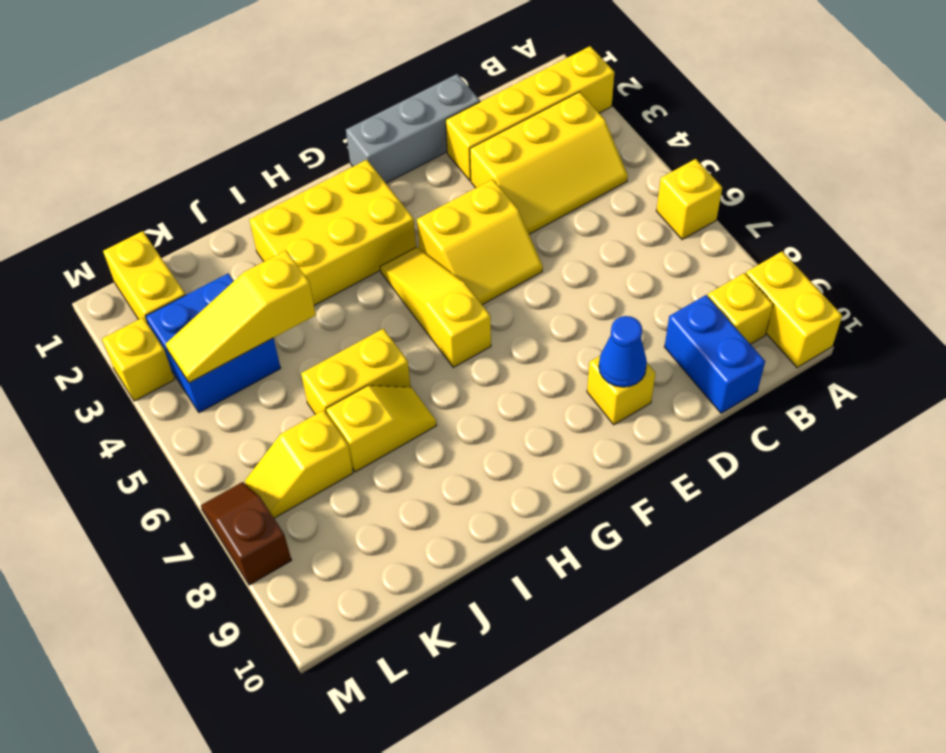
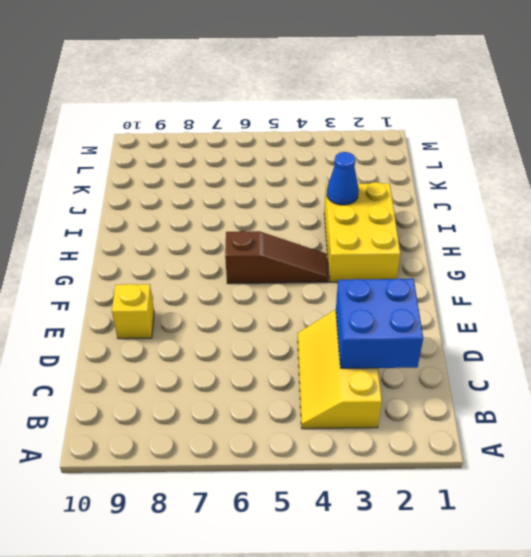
blue 2x2 brick [336,279,423,368] -> blue 2x2 brick moved to [145,274,281,413]
brown 1x3 slope [225,231,328,284] -> yellow 1x3 slope [380,247,491,367]
blue 1x1 cone [327,152,359,205] -> blue 1x1 cone moved to [599,316,647,387]
none -> yellow 1x4 brick [446,46,614,181]
none -> yellow 1x1 brick [656,159,722,240]
none -> yellow 1x2 brick [746,251,842,368]

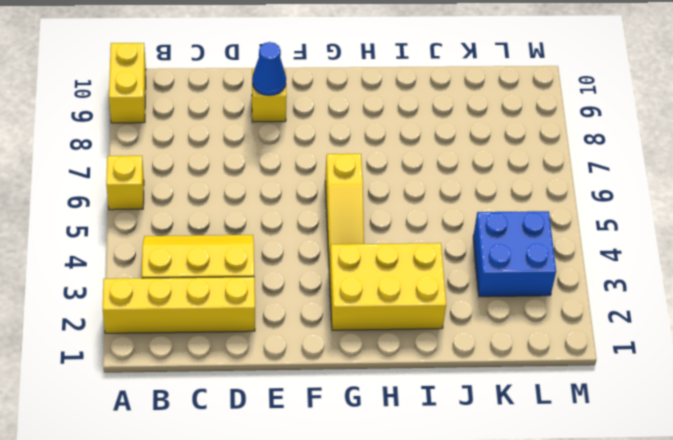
none -> yellow 1x1 brick [708,273,773,344]
none -> blue 1x2 brick [665,295,765,413]
none -> grey 1x3 brick [346,74,480,183]

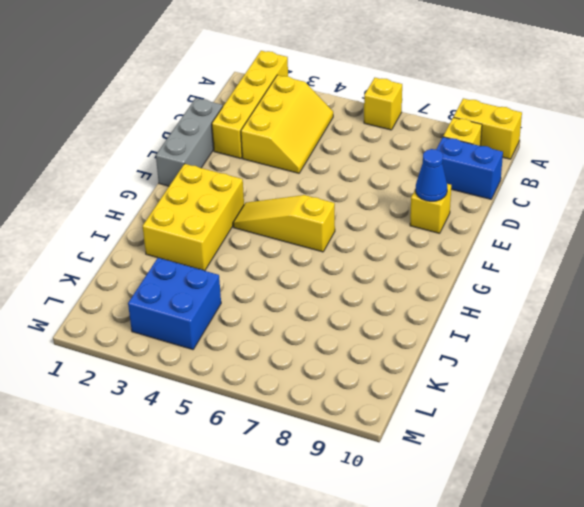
none -> yellow 2x2 slope [417,179,543,305]
none -> yellow 1x2 brick [301,329,411,415]
none -> yellow 1x2 slope [326,386,437,472]

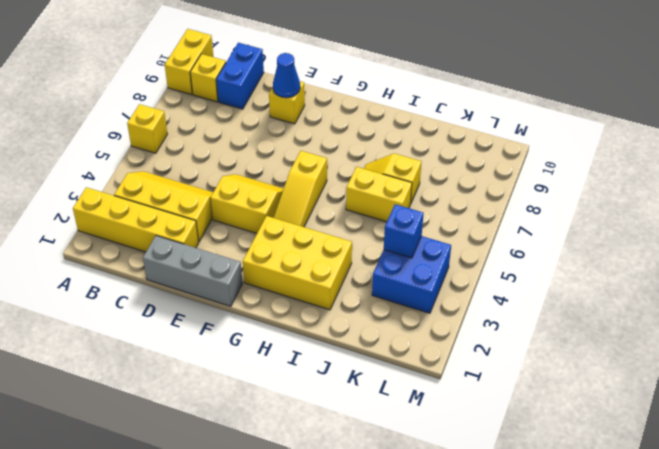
blue 1x1 brick [384,204,424,258] -> yellow 1x3 slope [166,251,316,383]
none -> yellow 1x2 slope [245,410,353,518]
none -> yellow 1x2 brick [103,231,185,324]
none -> yellow 1x1 brick [102,318,175,401]

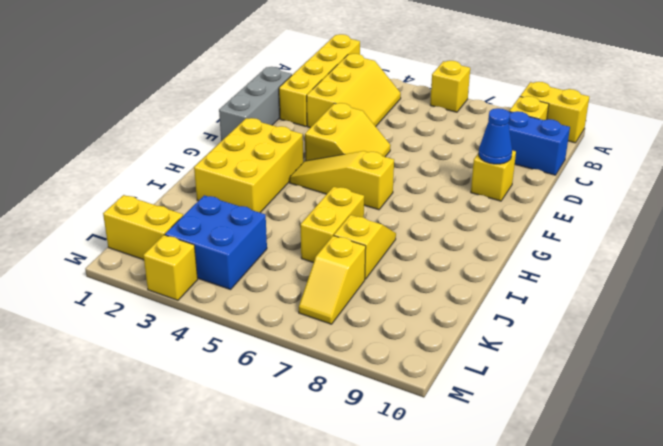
none -> brown 1x2 slope [201,482,292,585]
none -> yellow 1x3 slope [166,251,316,383]

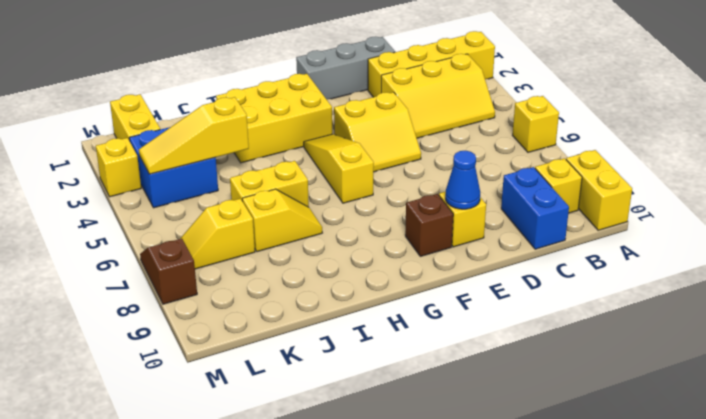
brown 1x1 brick [405,194,453,256] -> none

